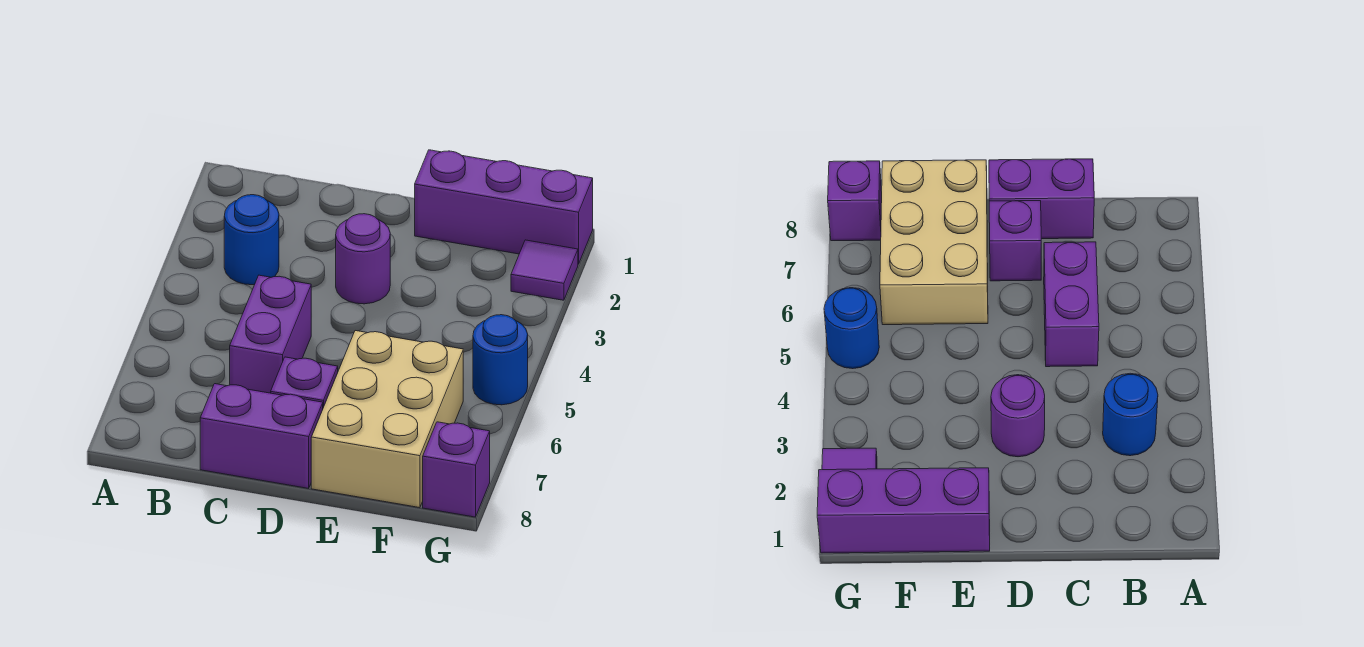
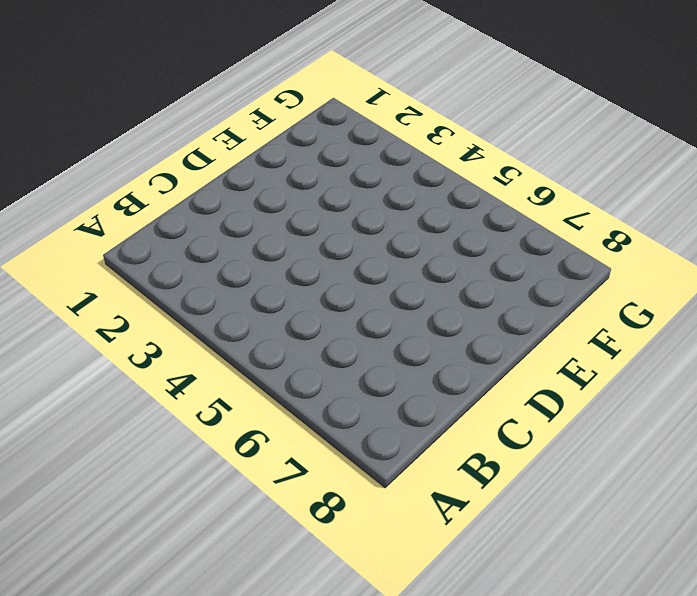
none -> blue 1x1 round brick [224,195,279,285]
none -> purple 1x2 brick [230,275,311,393]

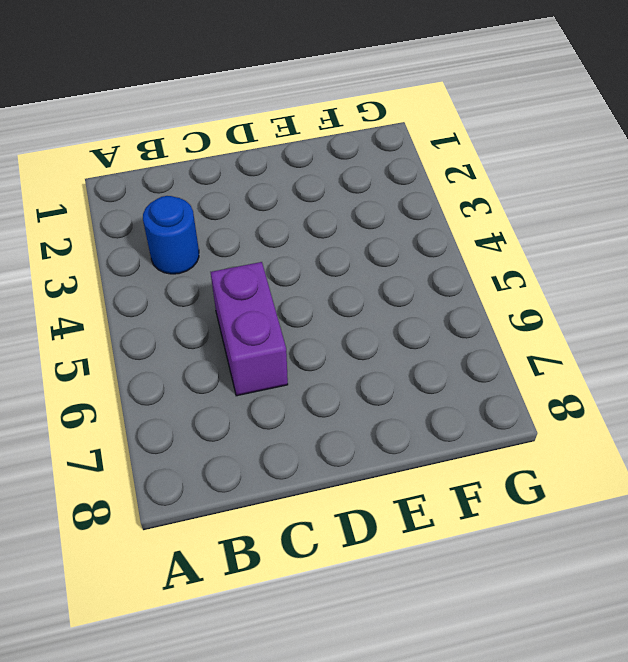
none -> purple 1x2 brick [200,384,323,488]
none -> purple 1x1 round brick [336,214,390,304]

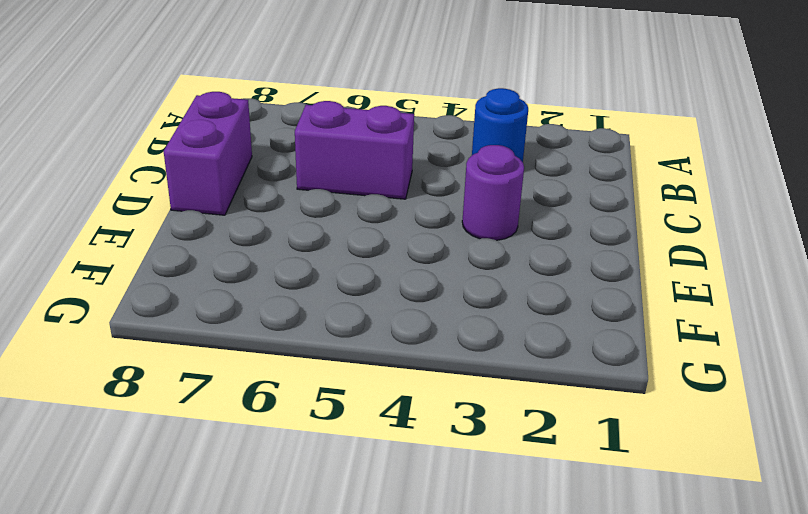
none -> purple 1x1 brick [271,357,338,408]
none -> purple 1x3 brick [415,150,593,264]

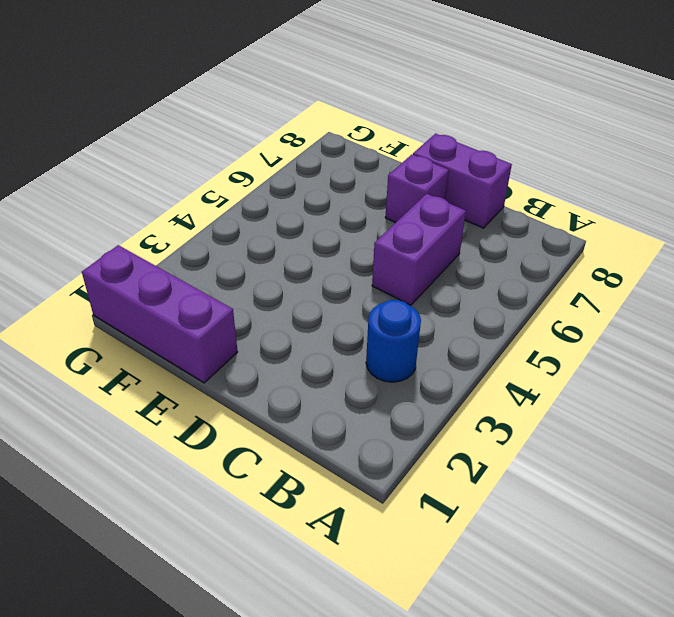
none -> purple 1x1 round brick [336,214,390,304]
none -> tan 2x3 brick [311,331,463,508]

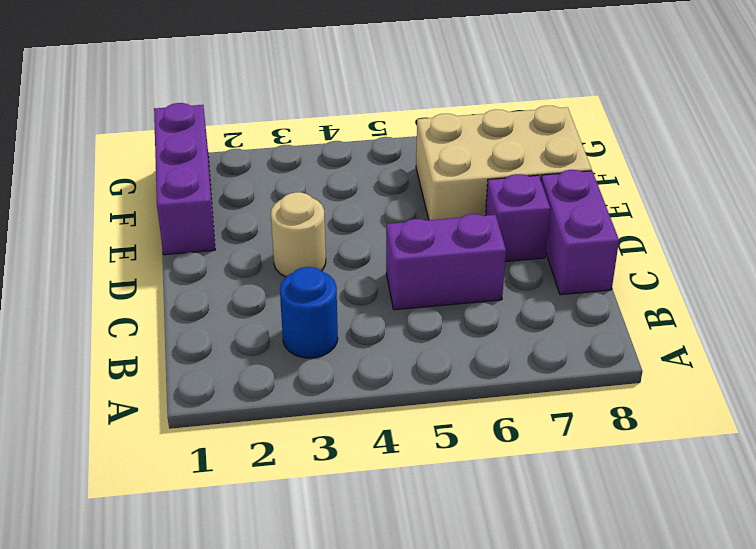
tan 1x1 round brick [271,192,326,277] -> purple 1x1 round brick [336,214,390,304]
none -> purple 1x1 tile [511,240,578,300]
none -> blue 1x1 round brick [473,315,528,405]

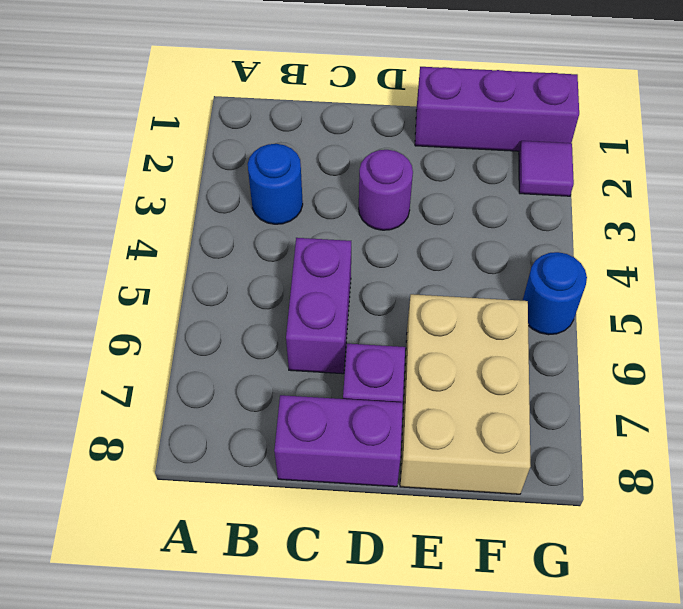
none -> purple 1x1 brick [423,422,490,517]

